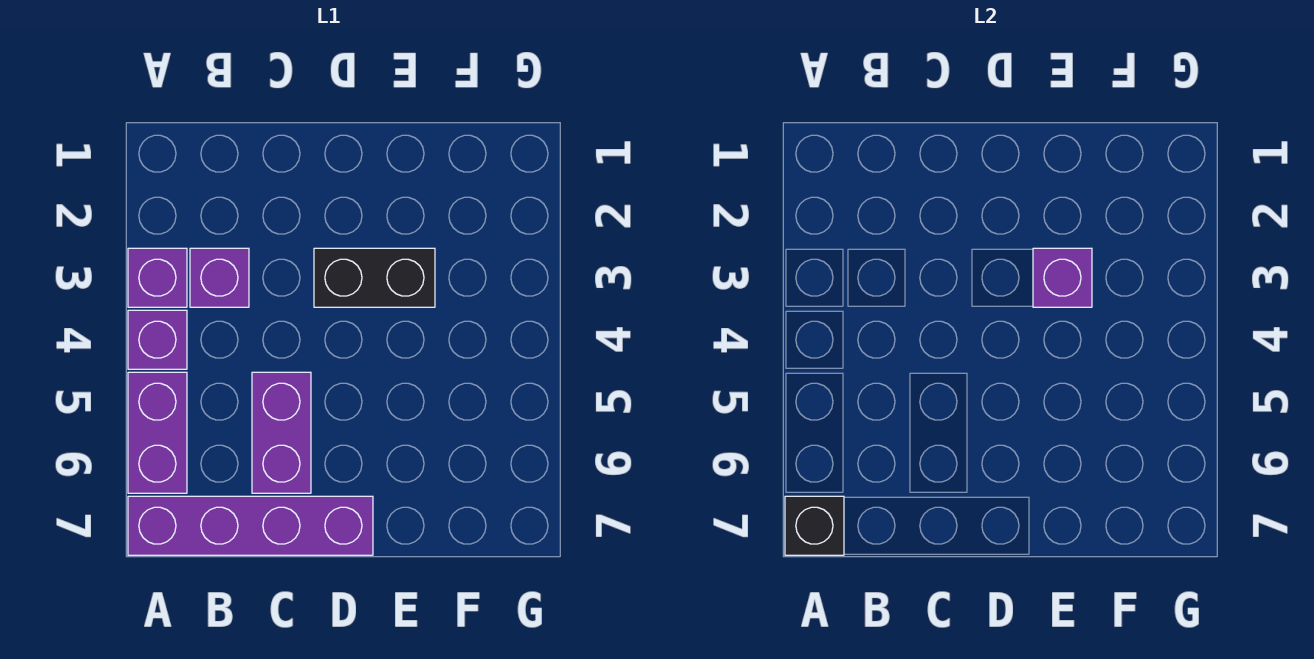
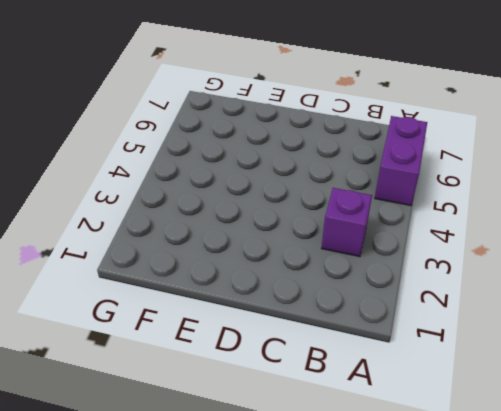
none -> purple 1x1 brick [128,248,187,307]
none -> purple 1x1 brick [128,310,187,369]

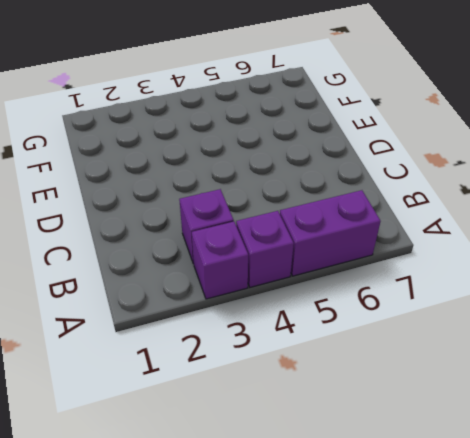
none -> purple 1x4 brick [128,496,373,555]
none -> purple 1x2 brick [252,372,311,493]

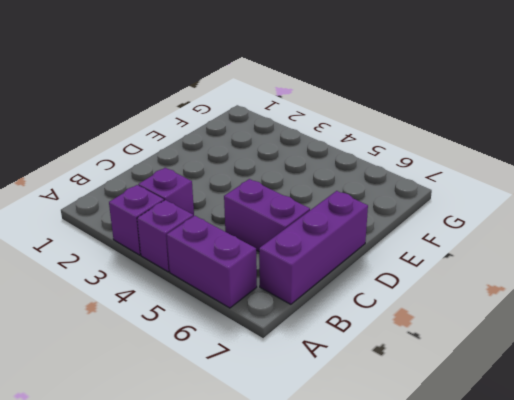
purple 1x3 brick [259,191,368,304] -> purple 1x4 brick [128,496,373,555]
none -> black 1x2 brick [314,248,435,307]
none -> black 1x1 brick [785,496,844,555]

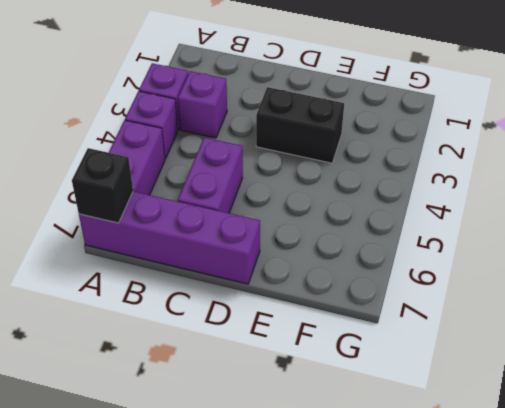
none -> purple 1x1 brick [1033,248,1092,307]

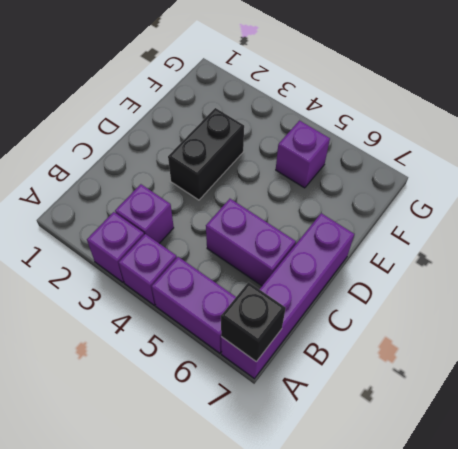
purple 1x1 brick [276,121,330,188] -> purple 1x1 brick moved to [1033,248,1092,307]

